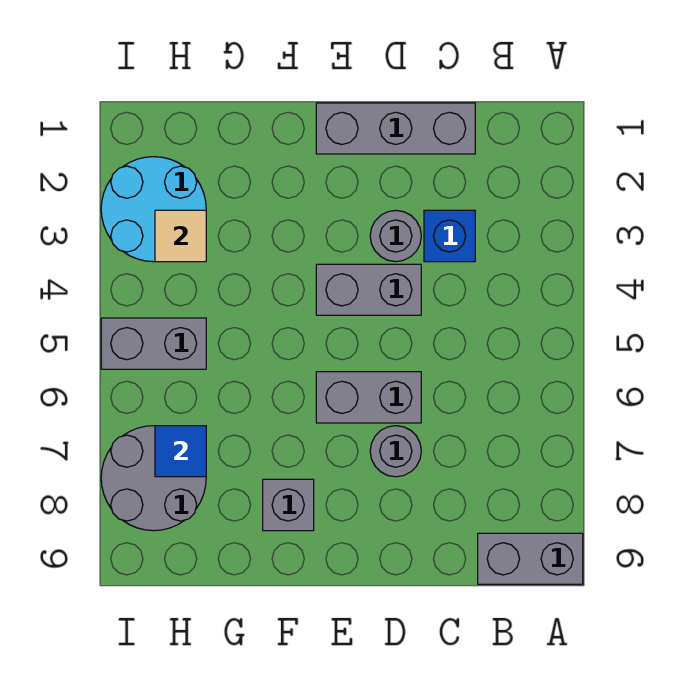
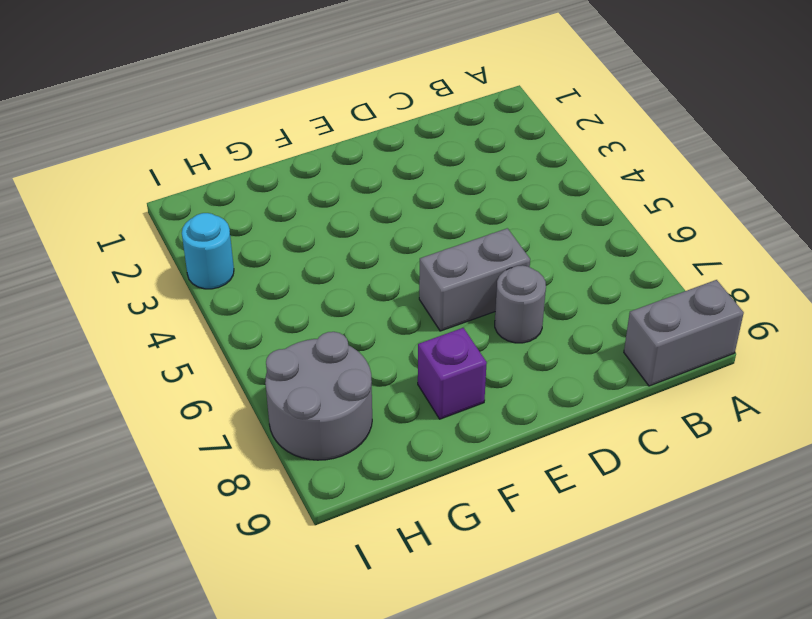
purple 1x1 brick [418,328,487,419] -> grey 1x1 brick [263,479,314,531]
cyan 1x1 round brick [182,213,234,289] -> cyan 2x2 round brick [101,157,206,262]
none -> grey 1x3 brick [316,103,475,154]
none -> blue 1x1 brick [424,210,475,262]
none -> grey 1x1 round brick [370,210,421,262]

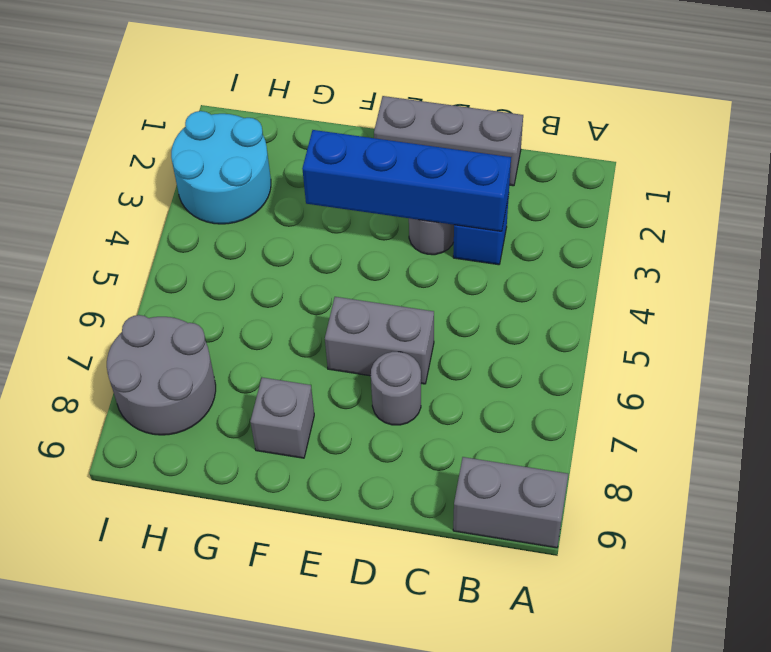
blue 1x4 brick [302,130,511,231] -> none
none -> grey 1x2 brick [316,264,421,315]
none -> grey 1x2 brick [101,318,206,369]
none -> tan 1x1 tile [155,210,206,262]

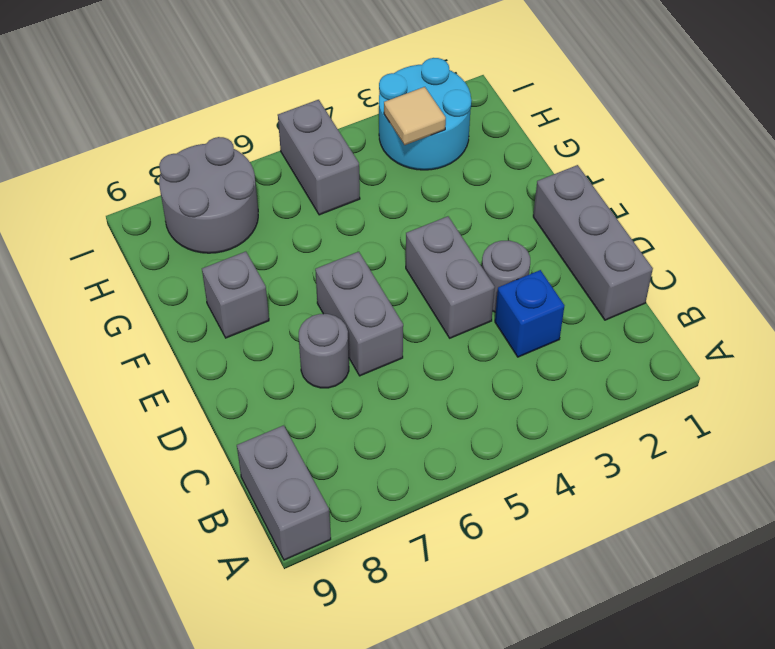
none -> blue 1x1 tile [155,426,206,477]

